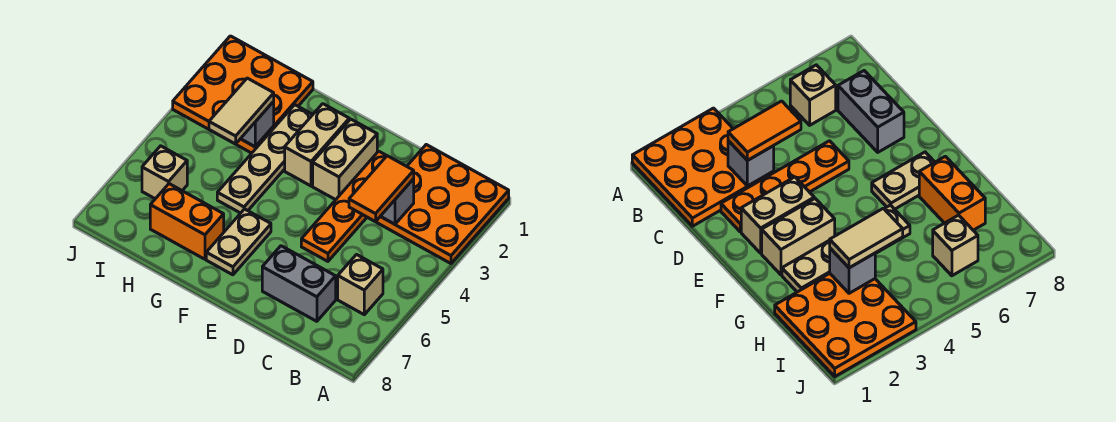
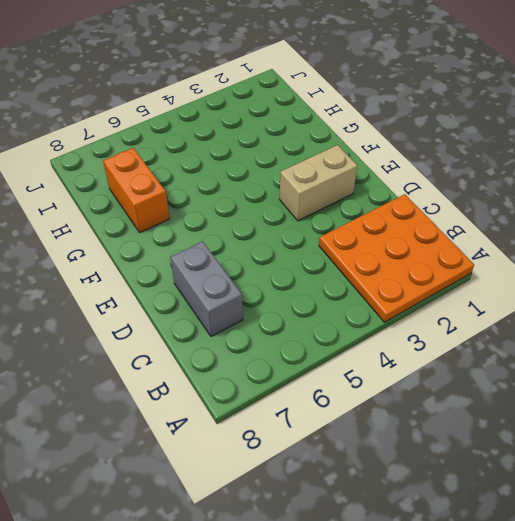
none -> tan 1x1 brick [338,255,383,315]
none -> orange 1x4 plate [301,151,387,261]
none -> tan 1x2 brick [285,104,349,186]

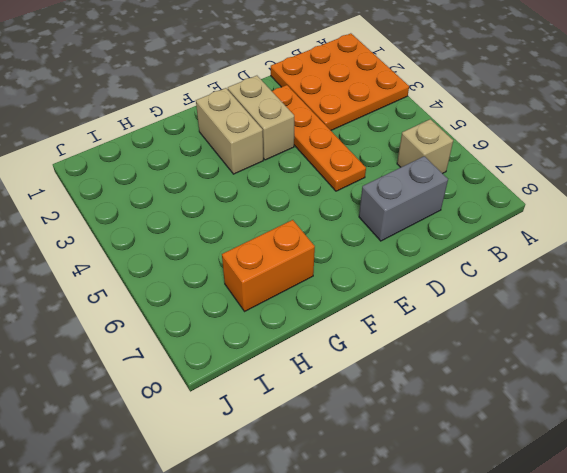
none -> tan 1x2 plate [206,209,271,275]
none -> tan 1x4 plate [217,105,313,213]
none -> orange 3x3 plate [173,36,313,153]

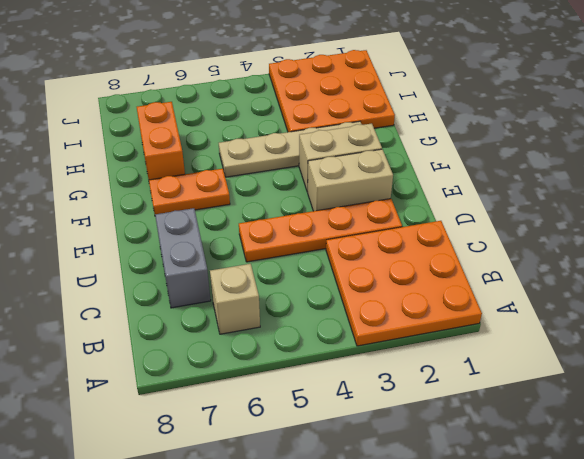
orange 1x2 plate [149,169,230,214] -> tan 1x2 plate [206,209,271,275]
none -> tan 1x1 brick [142,146,187,199]
none -> grey 1x1 brick [380,179,414,224]
none -> grey 1x1 brick [241,101,274,147]

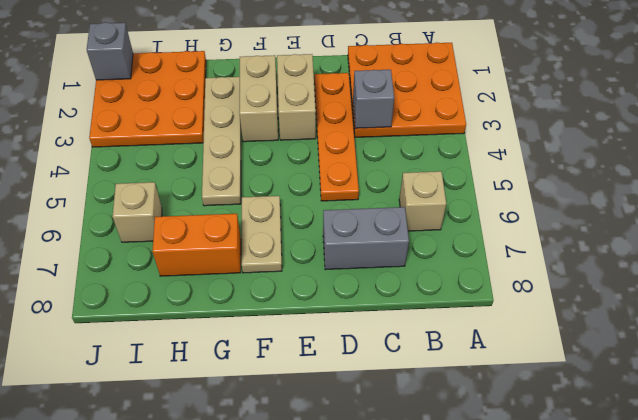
grey 1x1 brick [87,22,133,80] -> grey 1x1 brick moved to [241,101,274,147]
none -> orange 1x2 tile [349,156,414,222]
none -> tan 1x2 tile [209,78,274,144]

